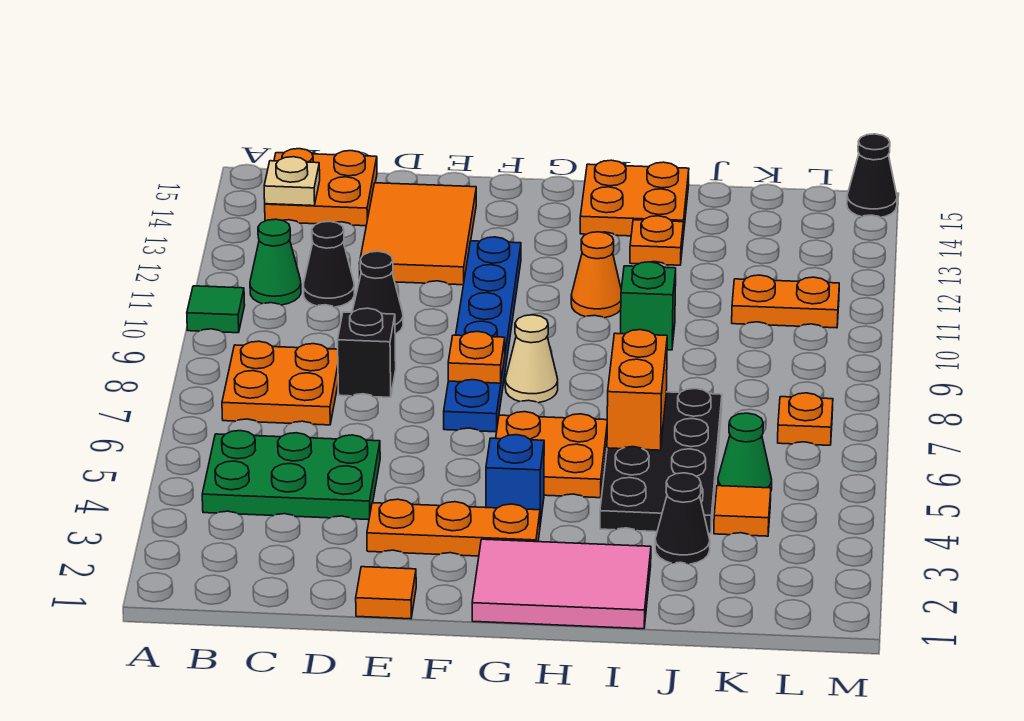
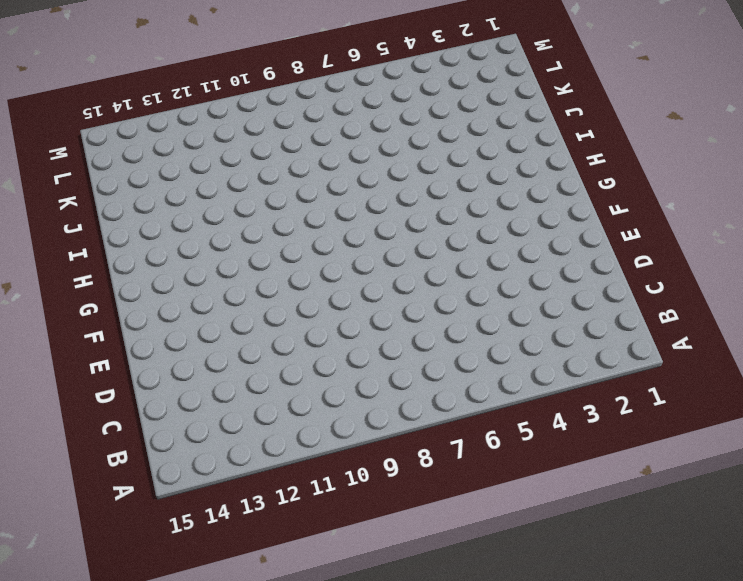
none -> green 1x1 tile [187,286,245,333]
none -> green 2x3 plate [202,431,380,520]
none -> orange 2x2 plate [222,341,338,425]
none -> green 1x1 cone [250,219,301,305]

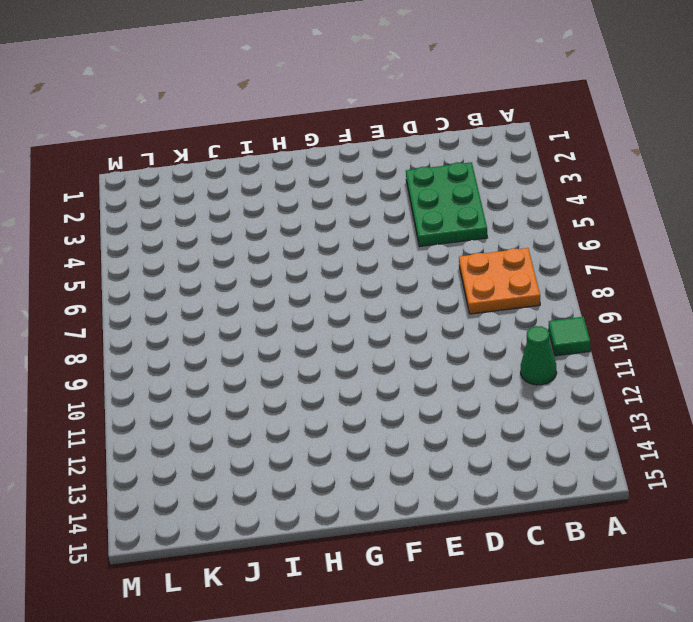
green 2x3 plate [406,162,487,247] -> green 2x3 plate turned to [202,431,380,520]
none -> orange 2x2 plate [265,149,377,226]
none -> black 1x1 cone [303,221,354,307]
none -> black 1x1 brick [338,308,396,397]
none -> black 1x1 cone [352,251,403,334]

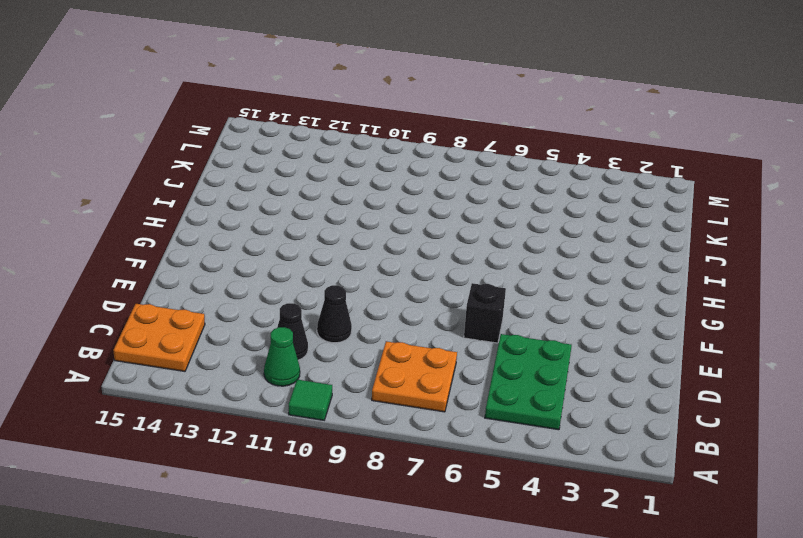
black 1x1 brick [464,283,506,343] -> black 1x1 brick moved to [338,308,396,397]
none -> orange 2x3 tile [360,183,476,285]
none -> orange 1x1 tile [356,567,416,619]
none -> orange 1x3 plate [367,499,540,556]
none -> blue 1x6 plate [444,237,521,432]

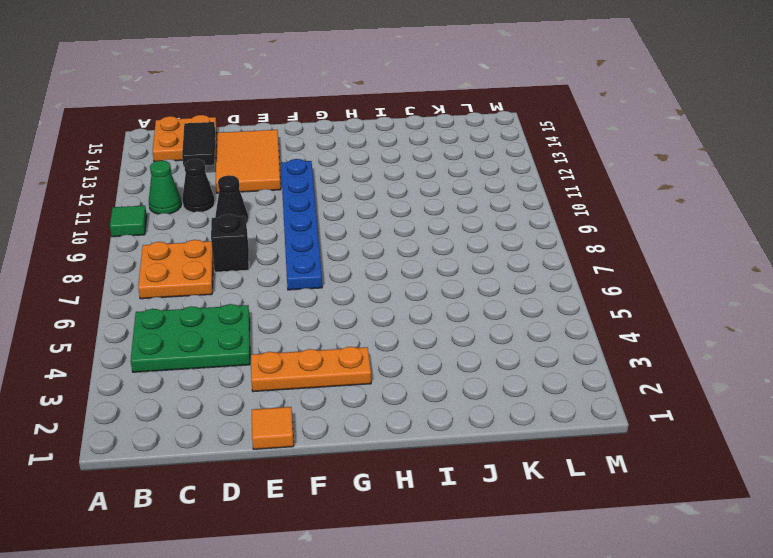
black 1x2 tile [182,122,215,166] -> none
none -> pink 2x3 tile [472,539,651,629]
none -> blue 1x1 brick [486,435,544,524]
none -> orange 2x2 plate [496,412,607,498]
none -> tan 1x1 cone [505,315,558,403]

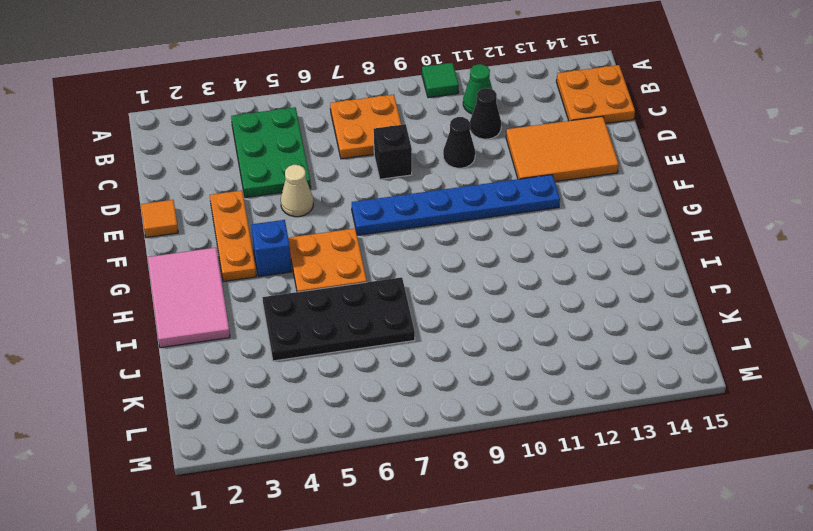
tan 1x1 cone [281,165,313,217] -> tan 1x1 cone moved to [505,315,558,403]
none -> orange 1x1 cone [571,232,621,318]
none -> orange 2x2 plate [580,160,689,236]
none -> green 1x1 brick [621,262,676,350]
none -> orange 1x1 plate [630,216,683,265]

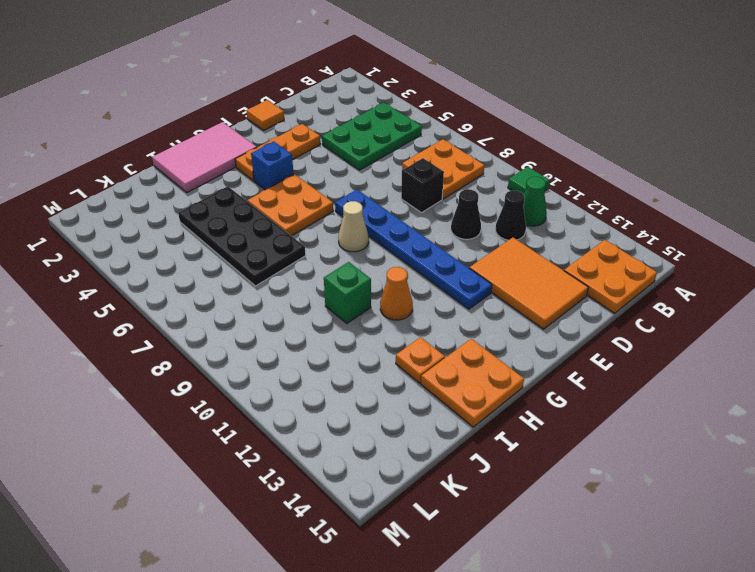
none -> black 1x1 cone [655,473,710,564]
none -> orange 1x1 tile [714,486,771,536]
none -> green 1x1 cone [718,413,772,490]
none -> orange 1x2 plate [732,275,839,328]

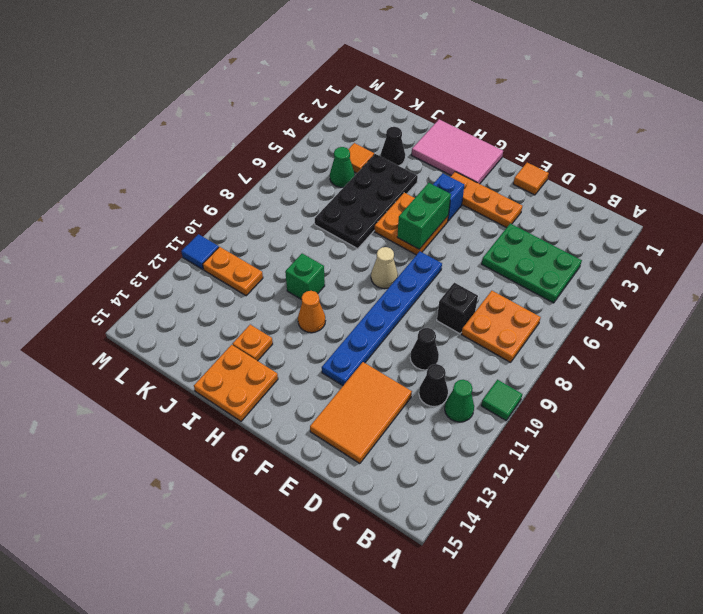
green 1x2 brick [397,183,451,249] -> none
blue 1x1 tile [181,234,219,269] -> none
none -> orange 2x2 plate [265,149,377,226]
none -> orange 1x1 plate [778,393,833,445]
none -> black 1x1 cone [847,134,897,217]
none -> tan 1x1 plate [264,157,320,206]

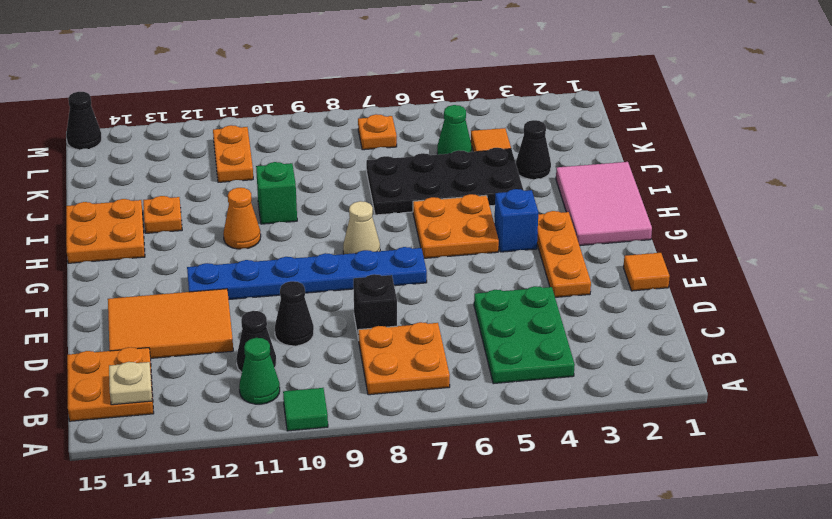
none -> orange 1x1 plate [448,331,505,383]
none -> orange 1x2 brick [607,330,667,450]

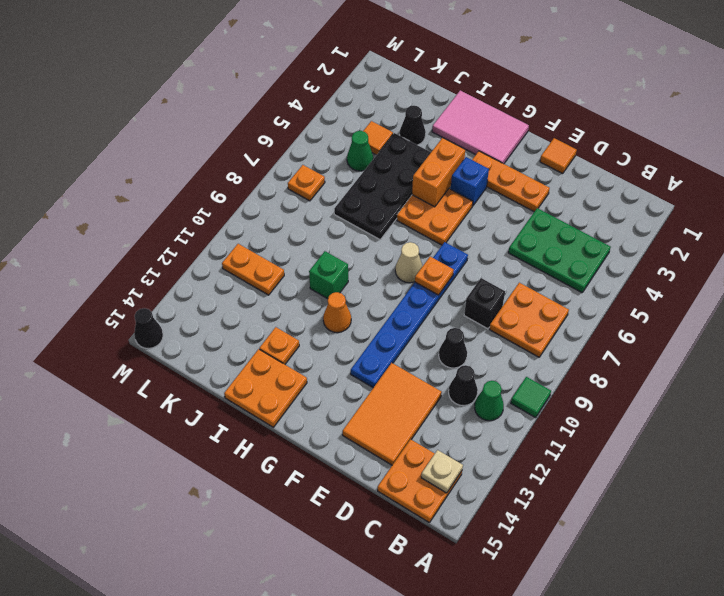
orange 1x2 brick [412,138,465,207] -> orange 1x2 brick moved to [607,330,667,450]

